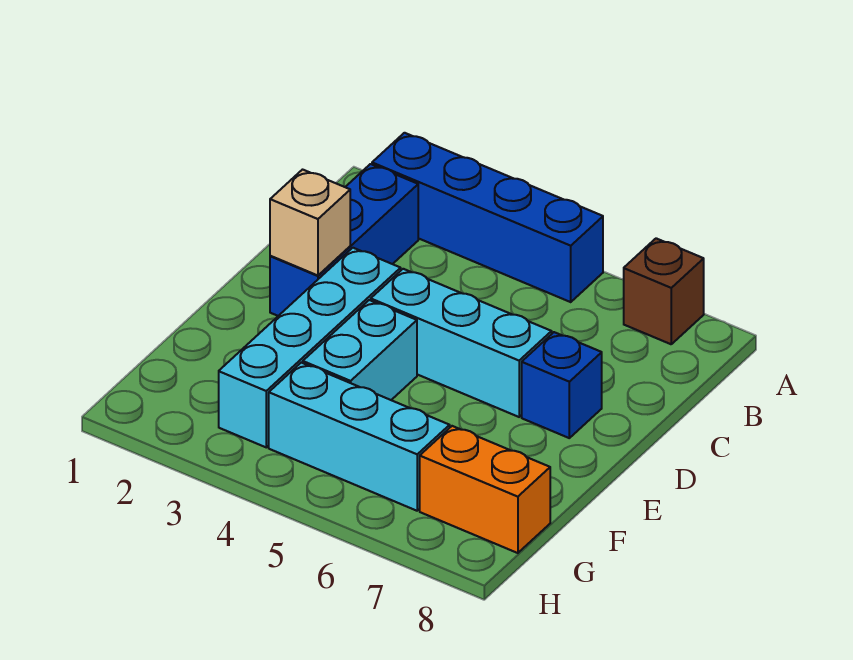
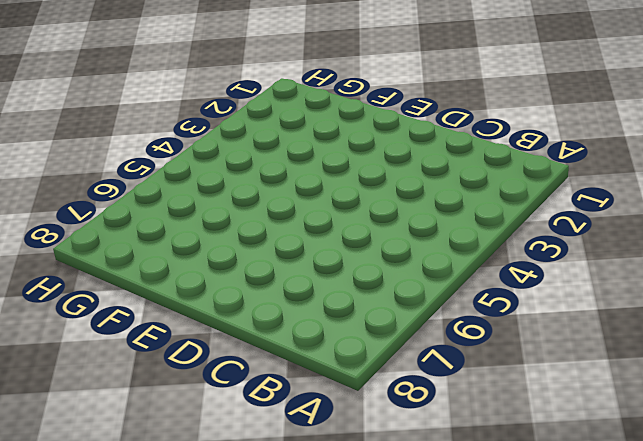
none -> blue 1x4 brick [372,133,603,302]
none -> brown 1x1 brick [624,238,704,344]

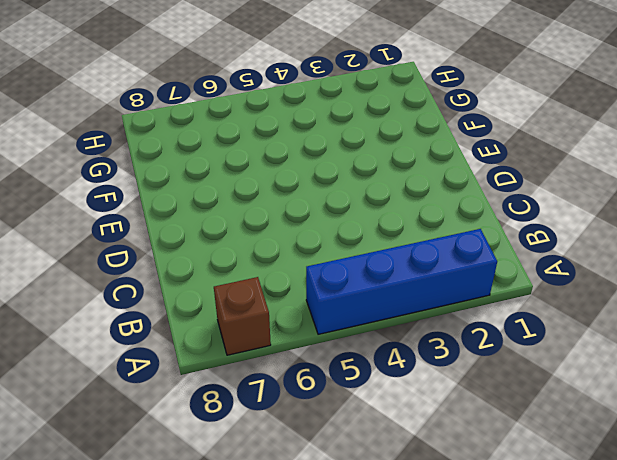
none -> blue 1x3 brick [270,164,418,316]
none -> cyan 1x4 brick [219,248,401,447]

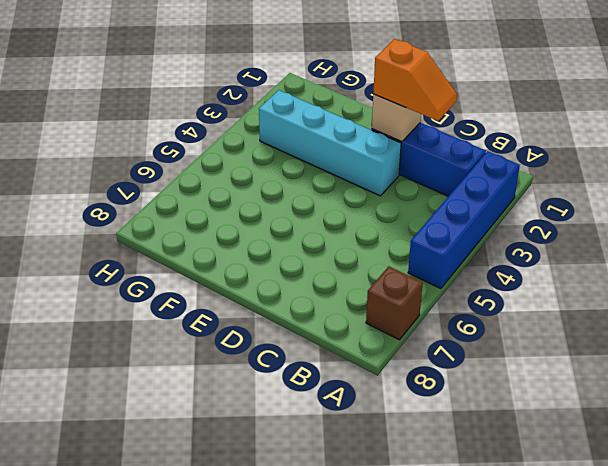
orange 1x2 slope [373,39,457,121] -> none
none -> cyan 1x3 brick [371,269,552,417]
none -> blue 1x1 brick [522,332,602,438]

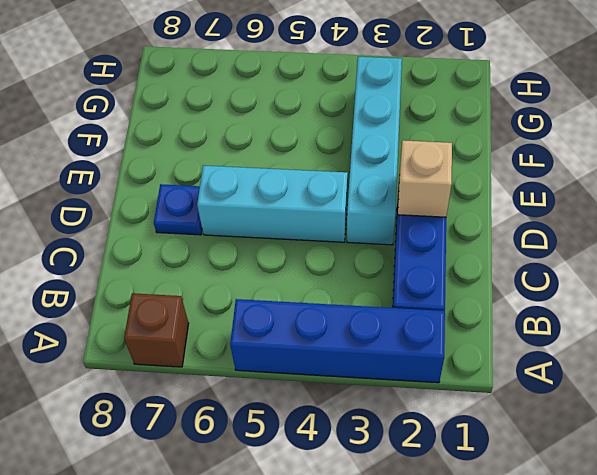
blue 1x1 plate [154,184,202,235] -> blue 1x1 brick [522,332,602,438]
none -> cyan 1x2 brick [303,300,417,400]
none -> cyan 1x3 brick [269,363,450,511]

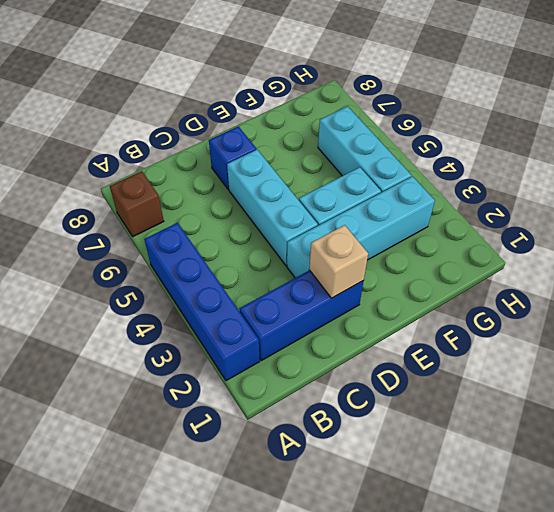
none -> orange 1x2 brick [420,426,550,553]

